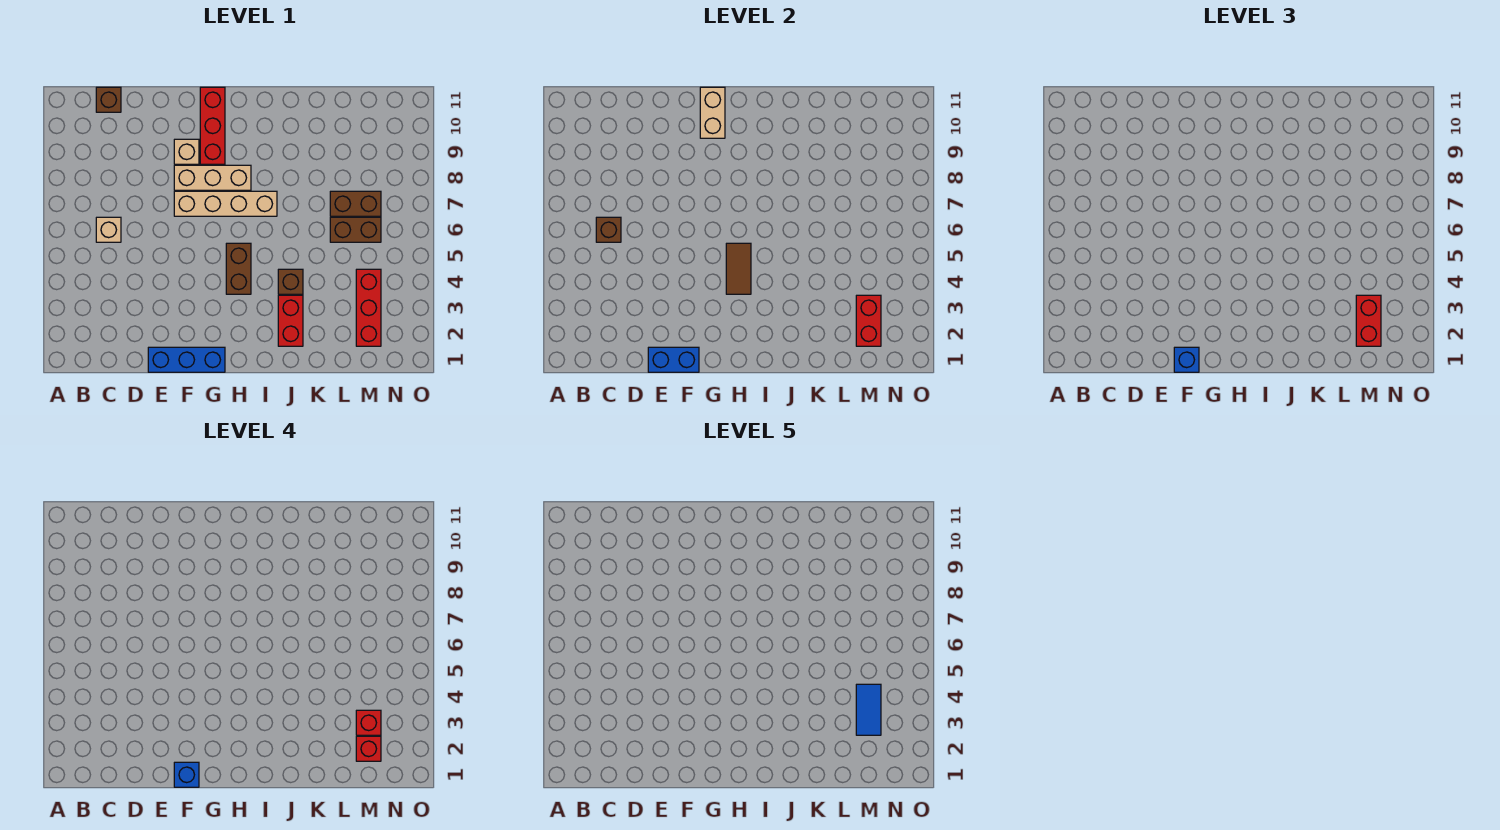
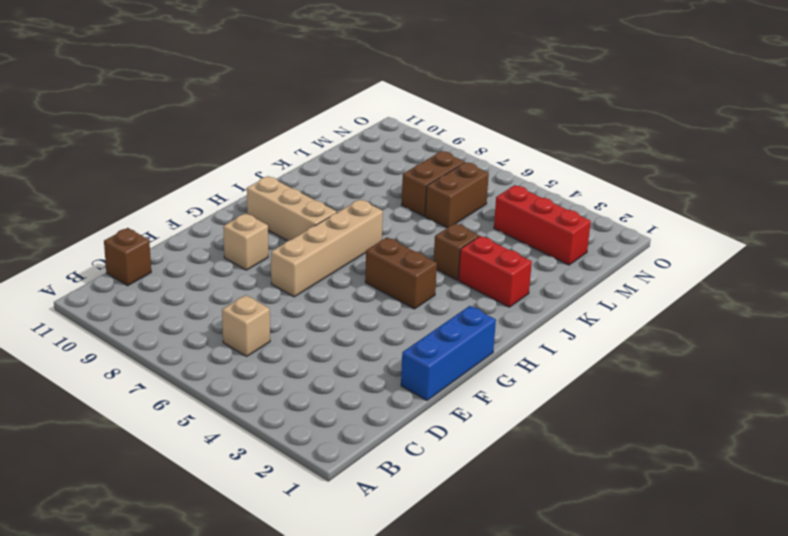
tan 1x3 brick [247,176,337,241] -> tan 1x3 brick turned to [174,165,251,190]
none -> red 1x3 brick [200,87,225,164]
none -> brown 1x1 brick [596,217,621,242]
none -> blue 1x2 brick [648,347,699,372]

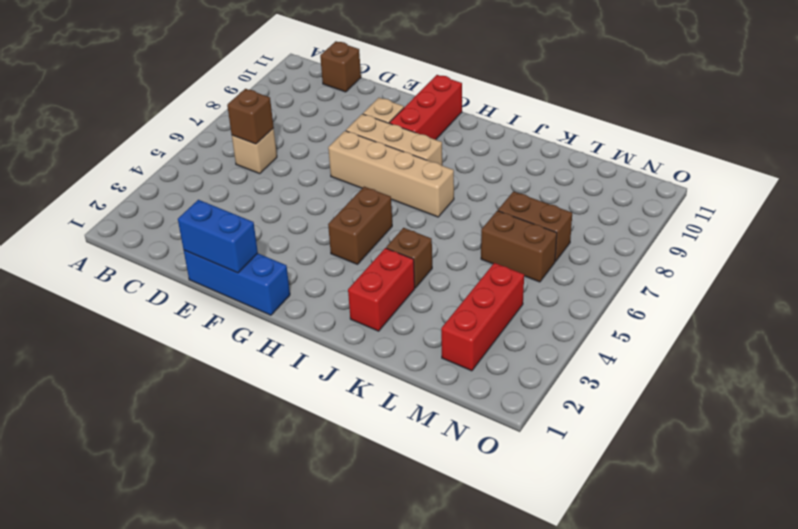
none -> tan 1x2 brick [700,87,725,138]
none -> brown 1x2 tile [726,243,751,294]
none -> red 1x2 brick [856,295,881,346]

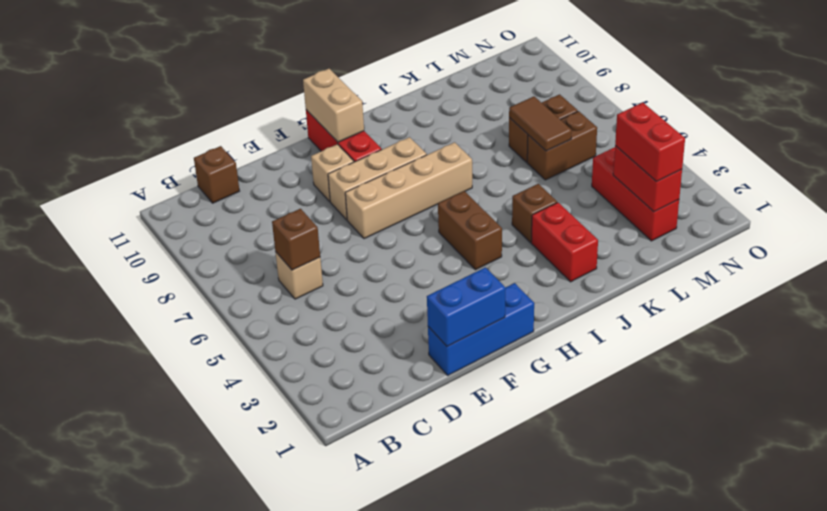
brown 1x2 tile [509,97,572,151] -> brown 1x2 tile moved to [726,243,751,294]
none -> blue 1x1 brick [1174,347,1199,372]
none -> blue 1x1 brick [174,762,199,787]
none -> red 1x1 brick [356,736,381,761]

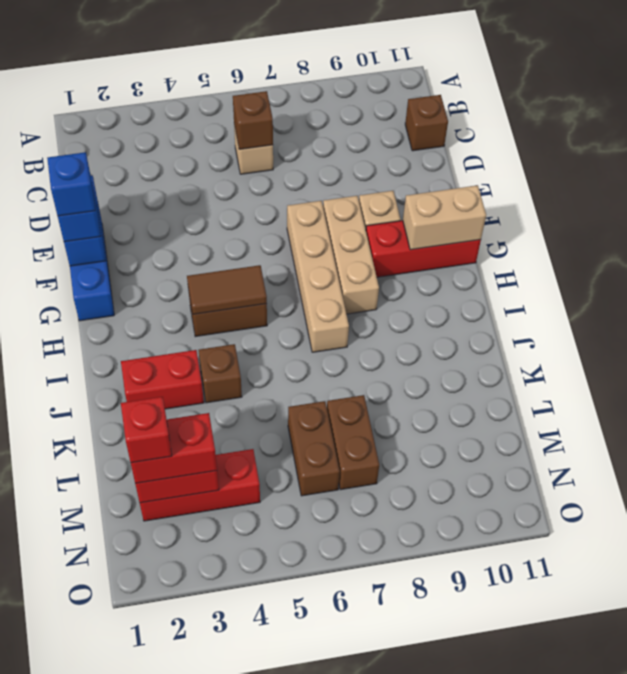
none -> red 1x1 brick [356,710,381,735]
none -> blue 1x2 tile [856,684,881,735]

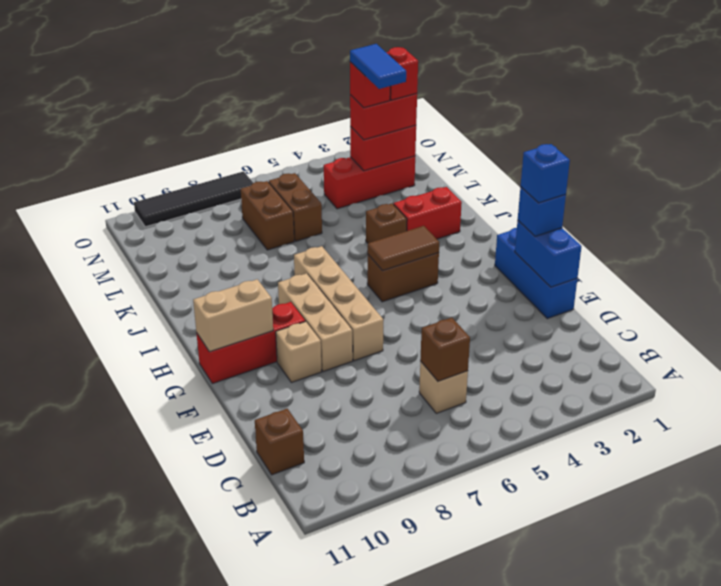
blue 1x2 tile [350,44,406,89] -> blue 1x2 tile turned to [856,684,881,735]
black 1x4 tile [134,171,253,227] -> none

